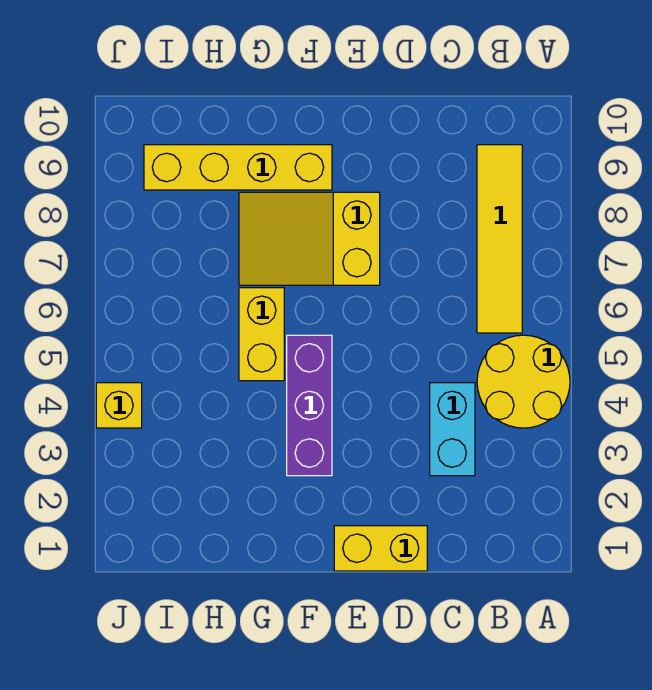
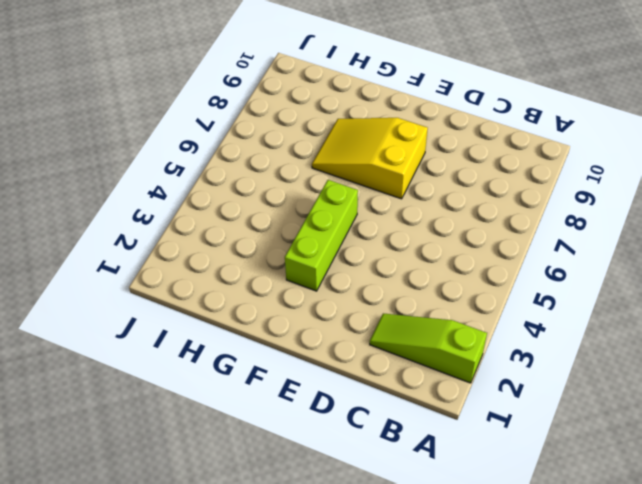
lime 1x3 slope [370,313,487,383] -> none
lime 1x3 brick [285,180,358,291] -> purple 1x3 brick [287,335,332,476]
none -> yellow 2x2 round brick [477,335,570,428]
none -> yellow 1x4 tile [477,145,522,333]

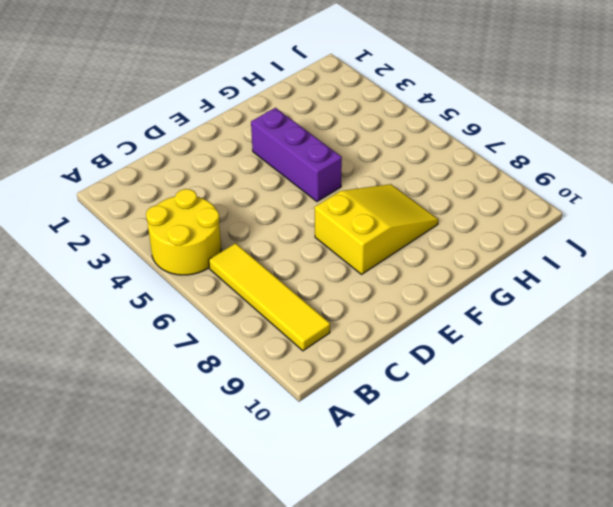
none -> cyan 1x2 brick [430,383,475,476]
none -> yellow 1x2 brick [334,526,427,571]

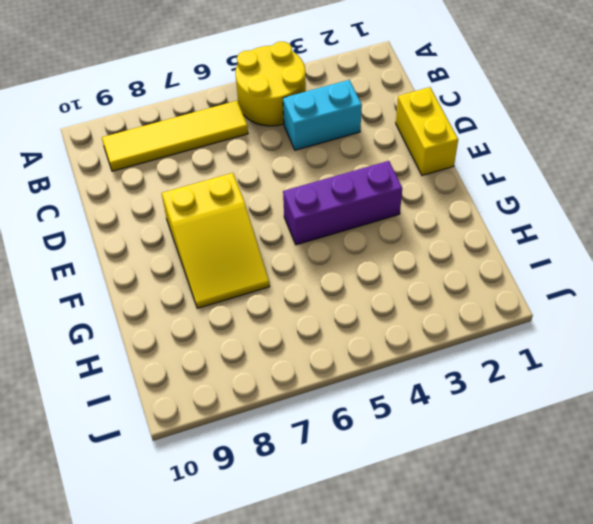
none -> yellow 1x4 brick [144,145,332,190]
none -> yellow 1x2 brick [239,288,284,381]

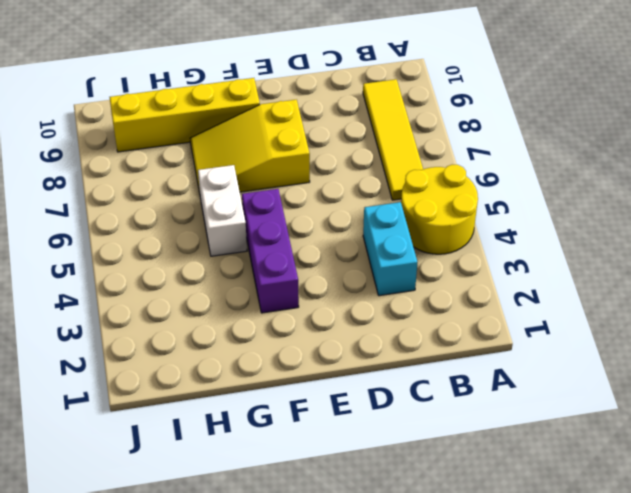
white 1x2 brick [198,165,247,256] -> yellow 1x2 brick [239,288,284,381]
none -> yellow 1x2 brick [334,526,427,571]
none -> yellow 1x1 brick [96,383,142,428]

